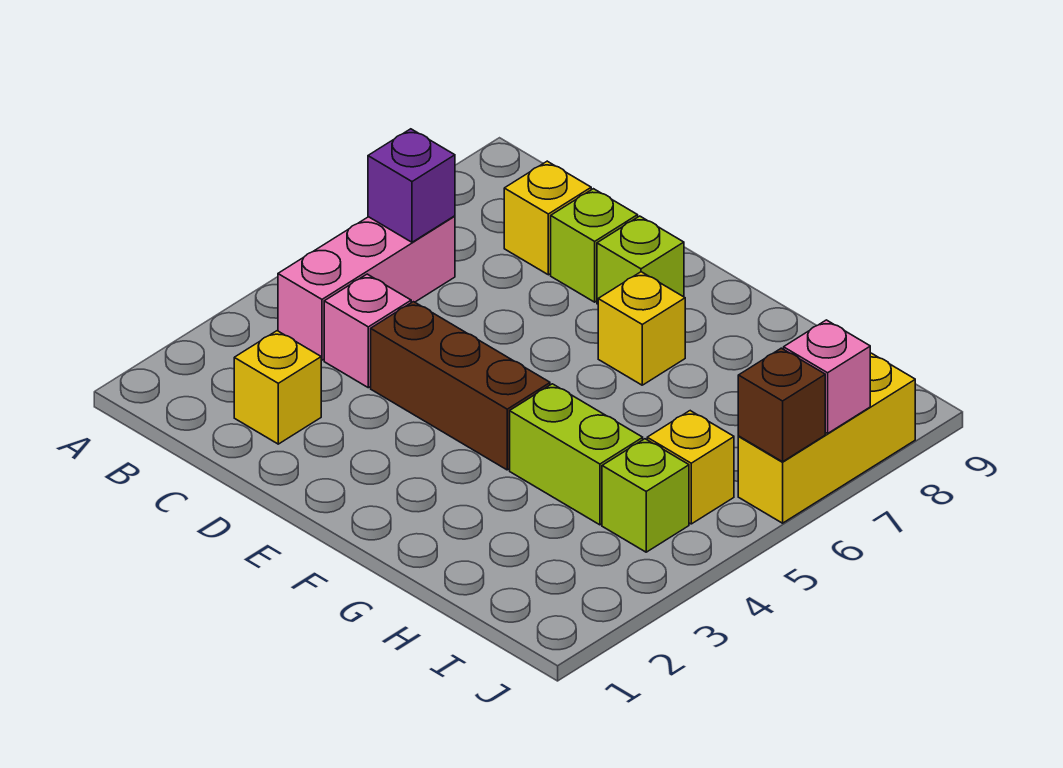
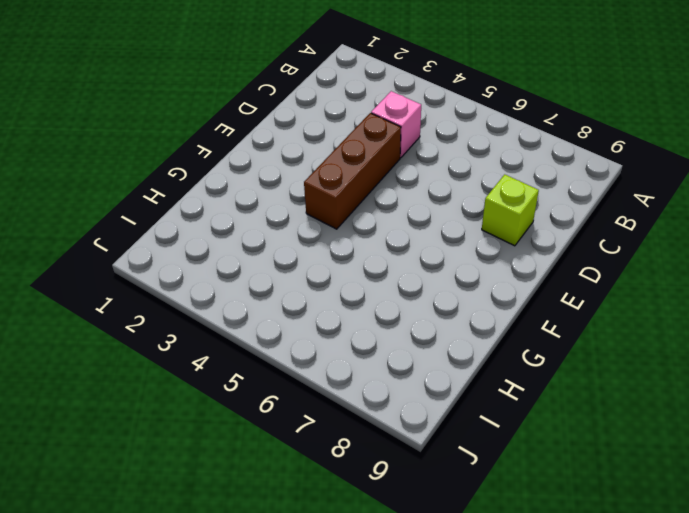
none -> pink 1x3 brick [278,216,455,360]
none -> yellow 1x1 brick [234,331,321,444]
none -> yellow 1x1 brick [504,161,591,275]

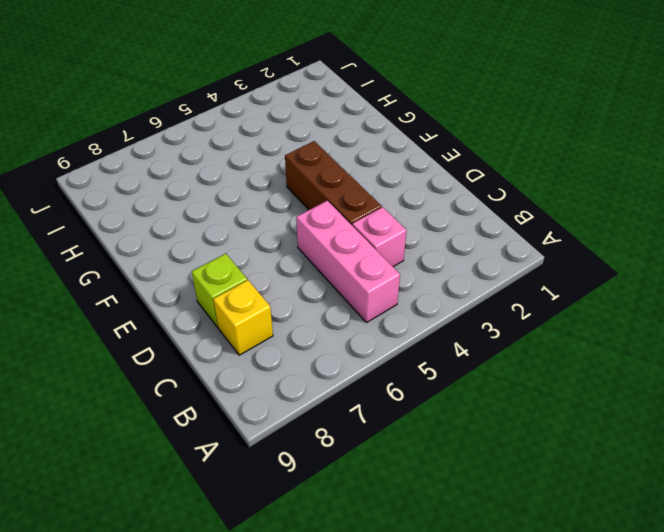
pink 1x3 brick [296,201,400,322] -> pink 1x3 brick turned to [278,216,455,360]
none -> yellow 1x1 brick [234,331,321,444]
none -> lime 1x1 brick [597,216,684,304]
none -> yellow 1x1 brick [598,272,685,385]

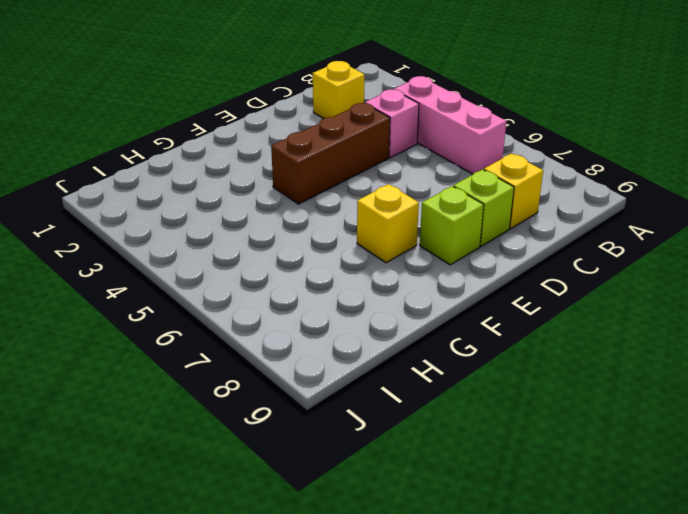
none -> lime 1x2 brick [510,384,643,525]
none -> lime 1x1 brick [602,439,689,552]
none -> yellow 1x1 brick [647,411,734,524]

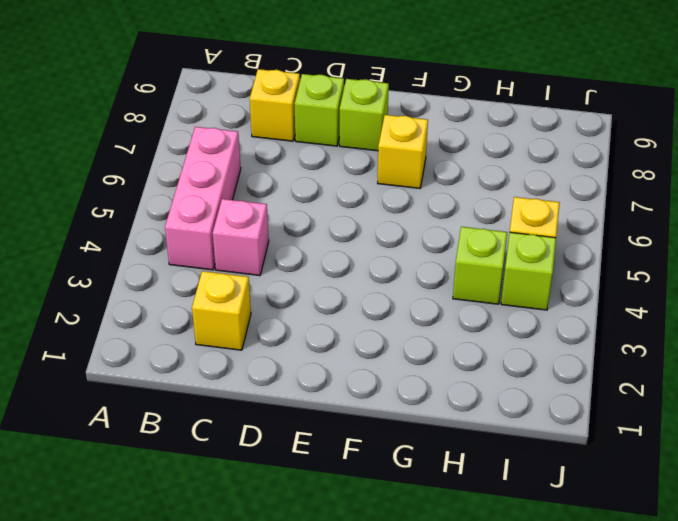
lime 1x1 brick [453,227,507,304] -> lime 1x2 brick [510,384,643,525]
none -> brown 1x3 brick [371,302,550,470]
none -> yellow 1x3 brick [738,353,915,523]
none -> purple 1x1 brick [368,129,455,242]

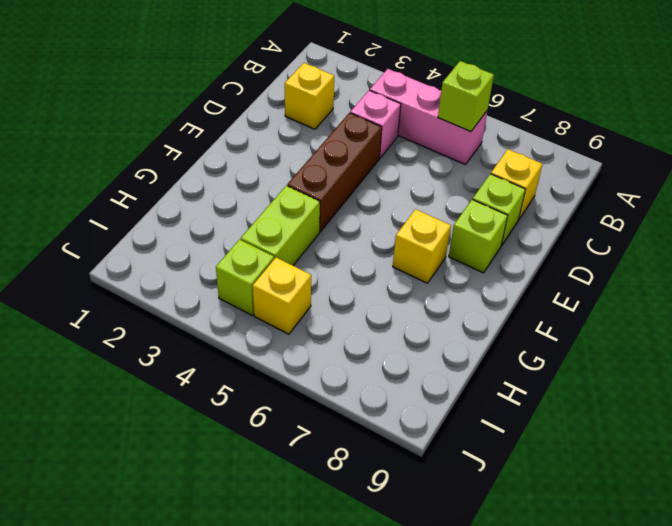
lime 1x1 brick [438,61,494,132] -> purple 1x1 brick [368,129,455,242]
none -> yellow 1x3 brick [738,353,915,523]
none -> brown 1x1 brick [738,348,825,462]
none -> pink 1x1 brick [784,320,870,433]

